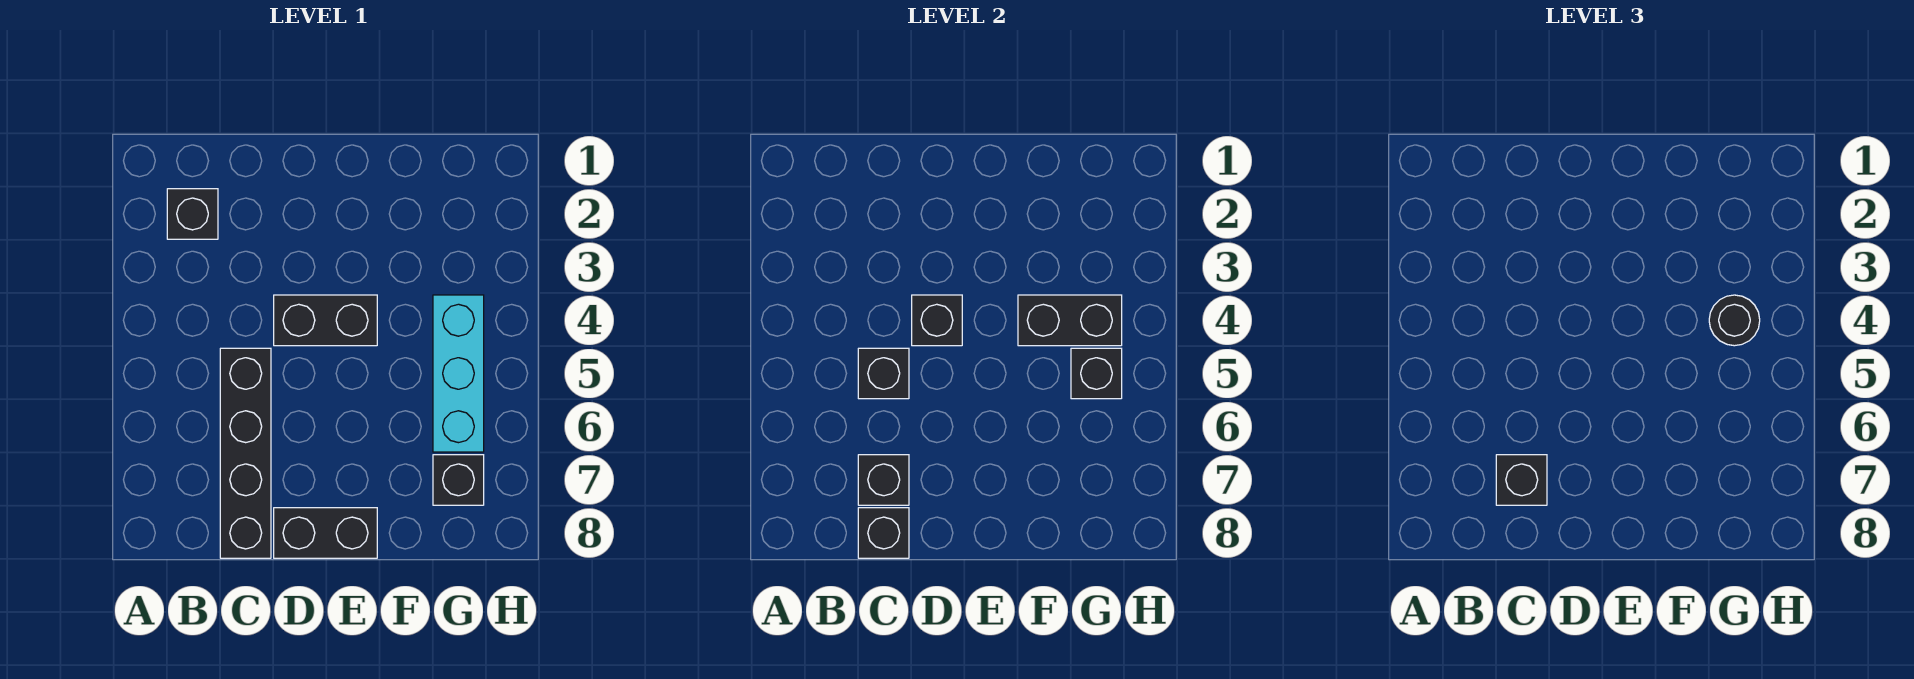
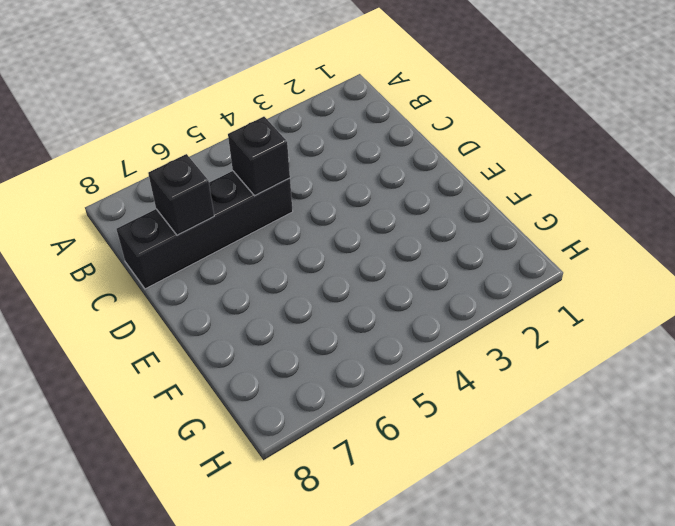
none -> black 1x1 brick [167,189,218,239]
none -> black 1x2 brick [274,295,377,346]
none -> black 1x2 brick [274,508,377,558]

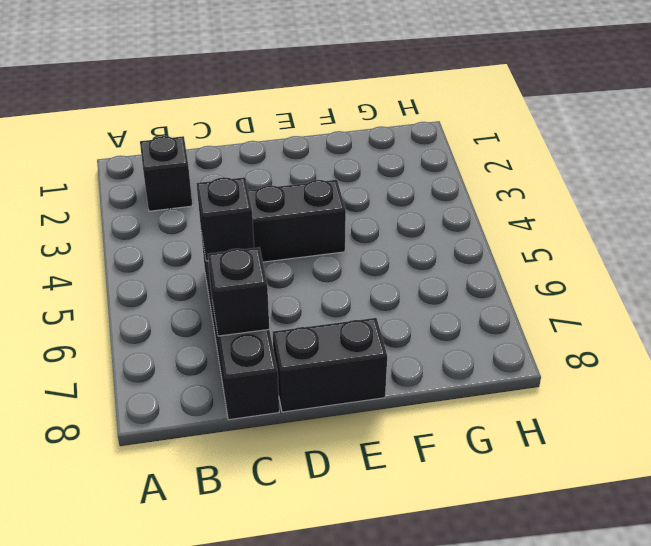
none -> cyan 1x3 brick [433,295,484,452]
none -> black 1x1 brick [433,455,484,505]
none -> black 1x1 brick [858,508,909,558]

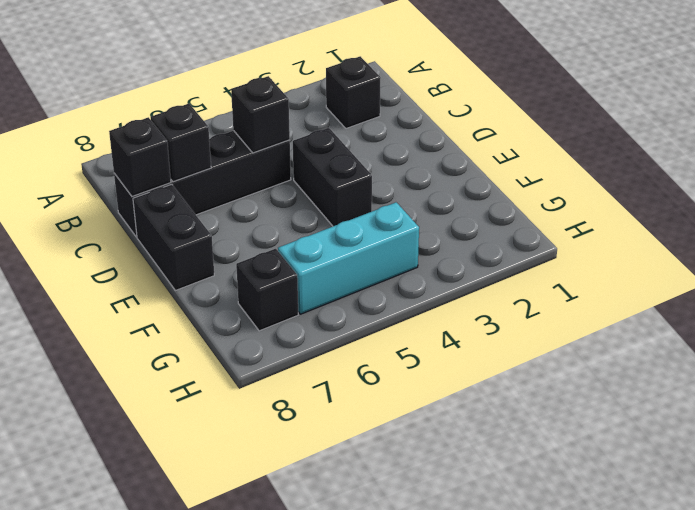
none -> black 1x1 brick [912,295,962,346]
none -> black 1x2 brick [1018,295,1122,346]
none -> black 1x1 brick [1071,348,1122,399]

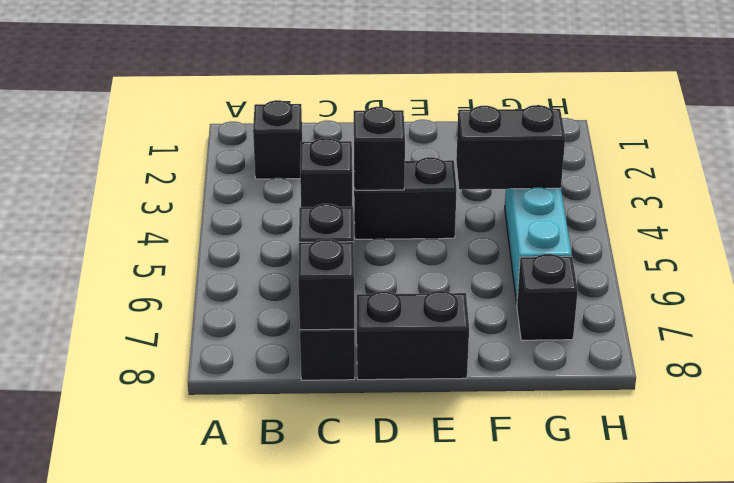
none -> black 1x1 brick [1071,348,1122,399]
none -> black 1x1 brick [1496,455,1547,505]
none -> black 1x1 round brick [1709,295,1760,346]

